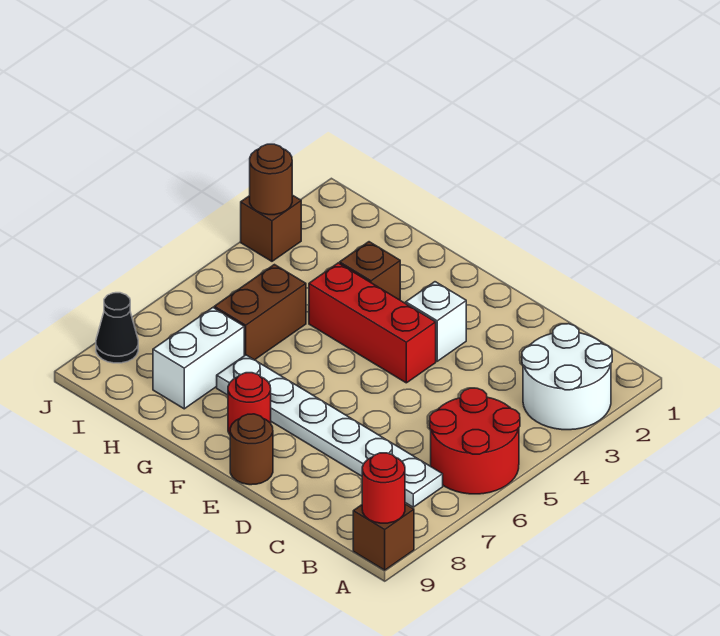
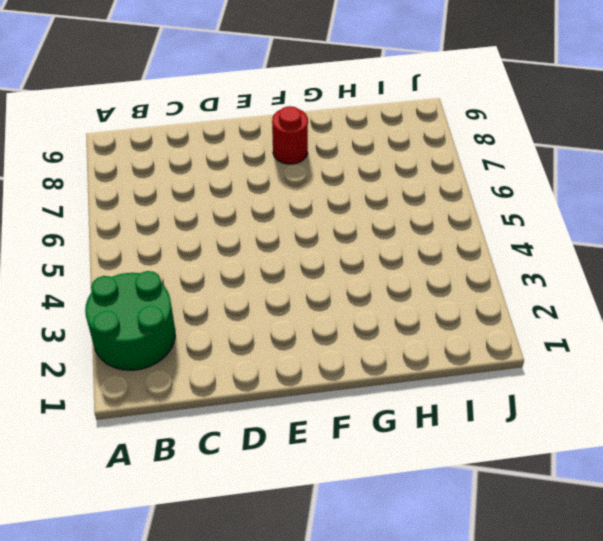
green 2x2 round brick [85,271,175,370] -> white 2x2 round brick [522,324,612,430]
none -> red 2x2 round brick [430,388,520,494]
none -> brown 1x1 brick [353,504,414,570]
none -> white 1x6 plate [217,355,443,507]

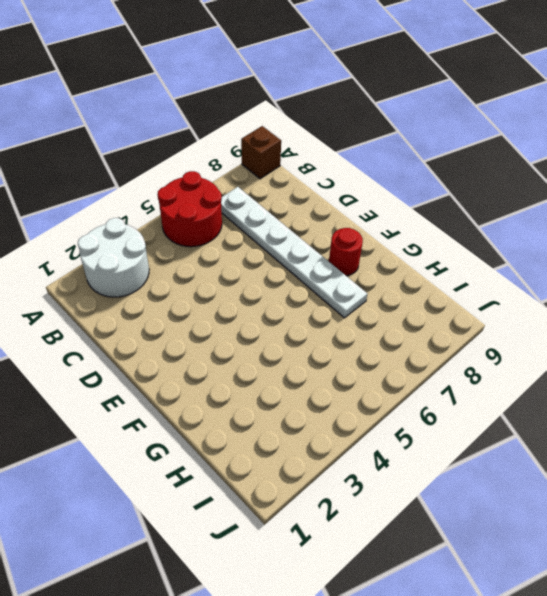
none -> white 1x1 brick [406,282,466,361]
none -> red 1x3 brick [309,263,436,383]
none -> brown 1x1 round brick [230,414,273,485]

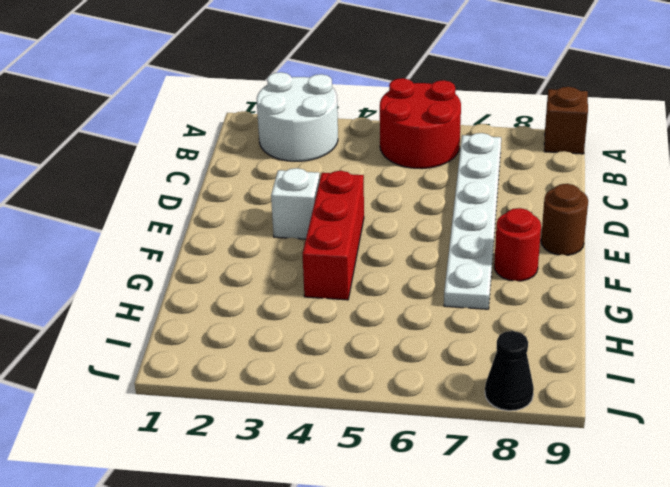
none -> brown 1x1 brick [340,242,400,300]
none -> brown 1x2 brick [214,265,306,360]
none -> white 1x2 brick [153,308,244,409]

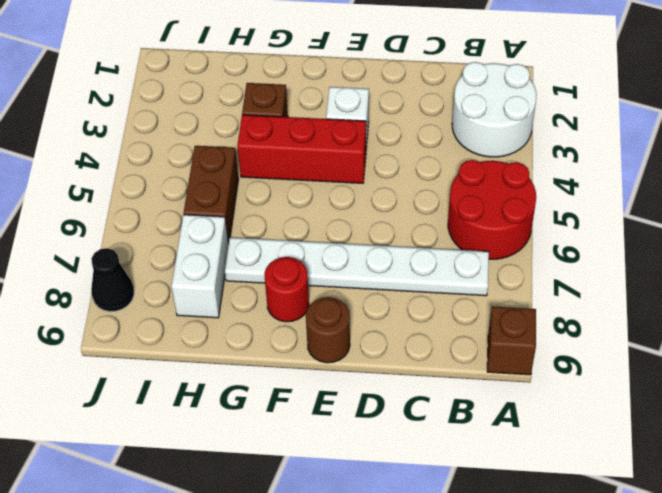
none -> brown 1x1 brick [241,195,301,261]
none -> red 1x1 round brick [362,453,405,523]
none -> brown 1x1 round brick [250,144,292,215]

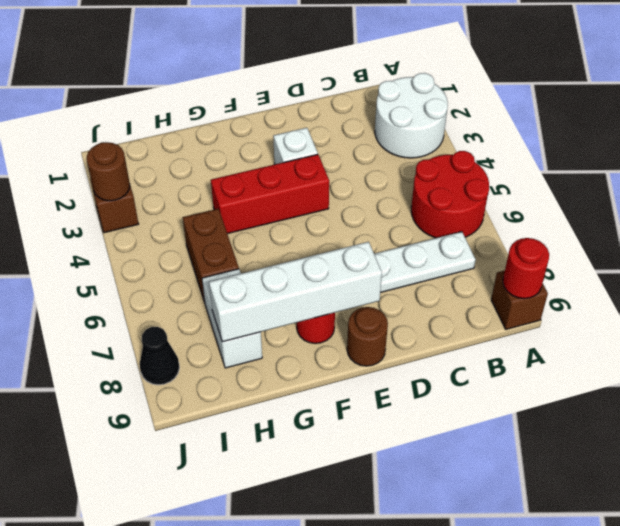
white 1x4 brick [209,242,382,342] -> none
none -> brown 1x1 brick [340,242,400,300]

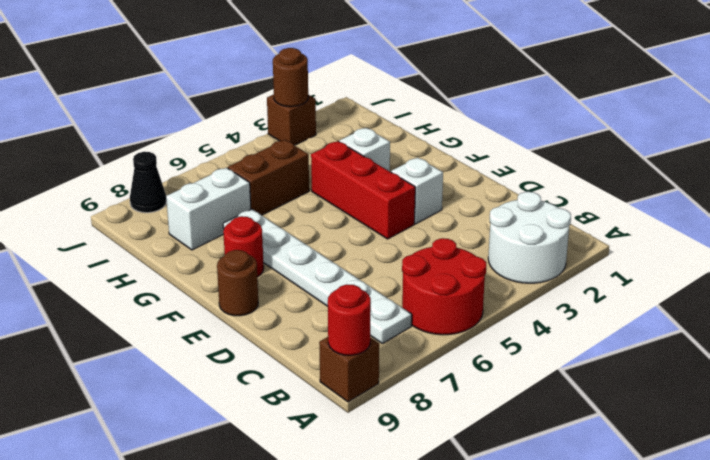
white 1x1 brick [339,128,390,171] -> brown 1x1 brick [340,242,400,300]

